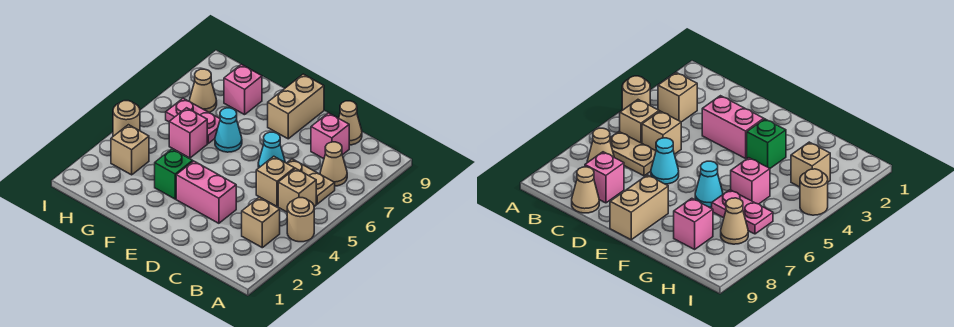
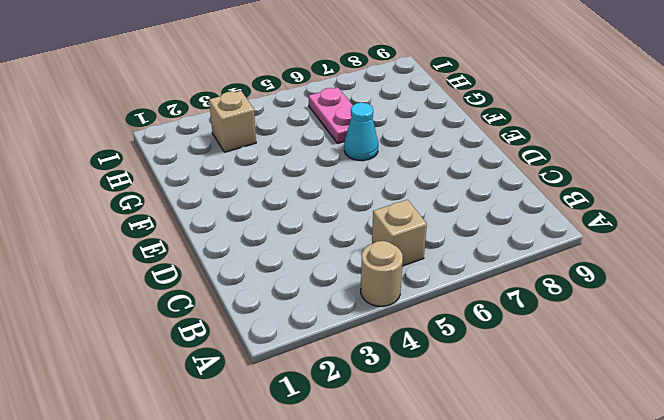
none -> tan 1x1 brick [242,198,280,248]
none -> tan 1x2 plate [287,159,335,204]
none -> tan 1x1 cone [320,142,347,186]

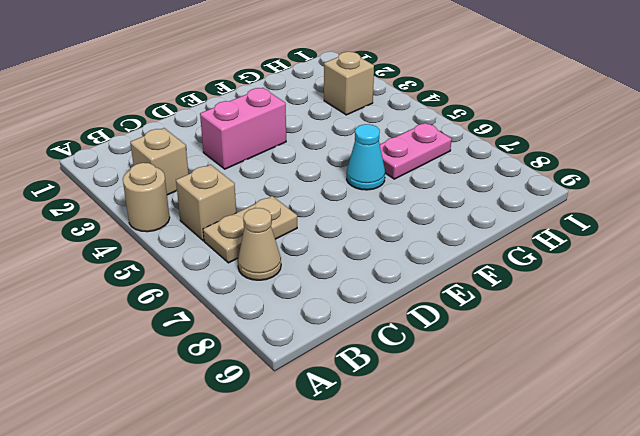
none -> tan 1x1 brick [256,156,295,206]
none -> pink 1x1 brick [311,113,349,159]
none -> tan 1x1 cone [339,101,362,145]

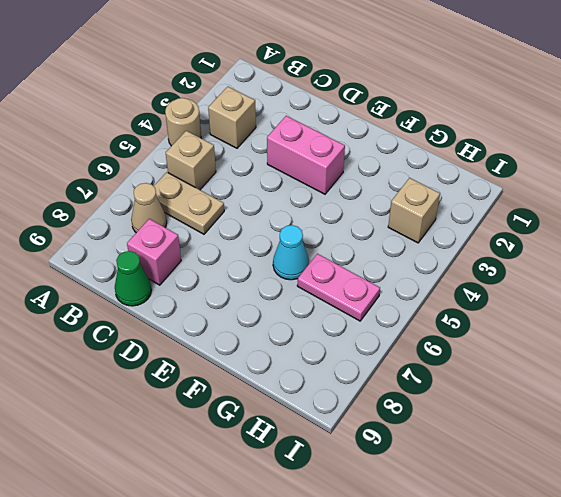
green 1x1 cone [115,251,151,306] -> tan 1x1 cone [339,101,362,145]
none -> tan 1x1 brick [256,156,295,206]
none -> cyan 1x1 cone [258,132,285,168]
none -> tan 1x2 brick [268,74,324,139]

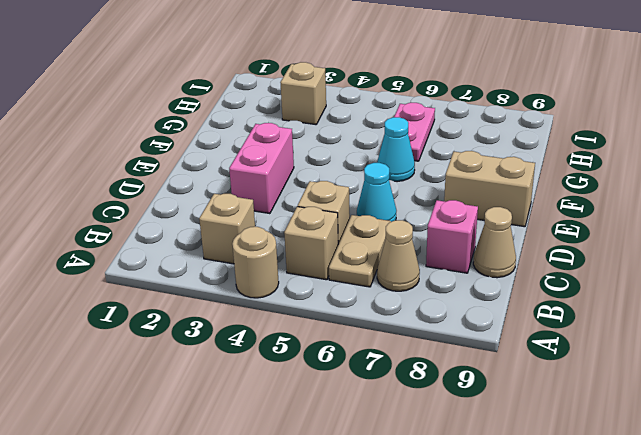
none -> green 1x1 brick [155,149,193,199]
none -> pink 1x1 brick [169,108,207,158]
none -> pink 1x1 brick [224,64,262,115]

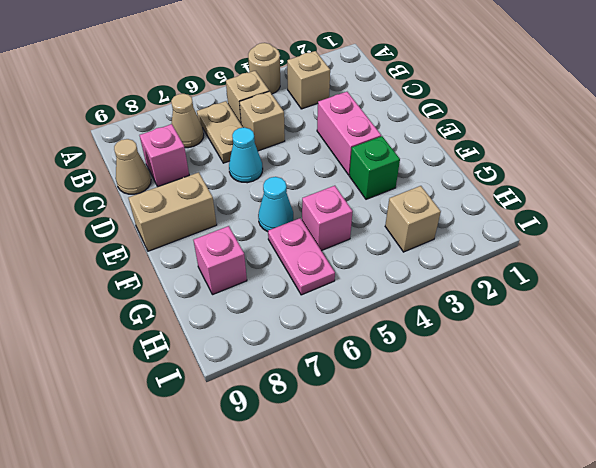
none -> tan 1x1 cone [190,69,217,112]
none -> tan 1x1 round brick [113,101,140,136]

